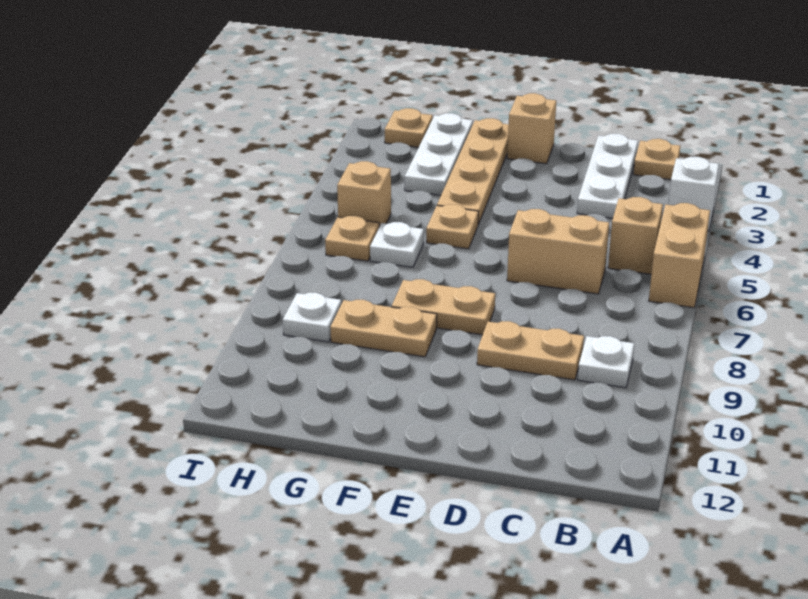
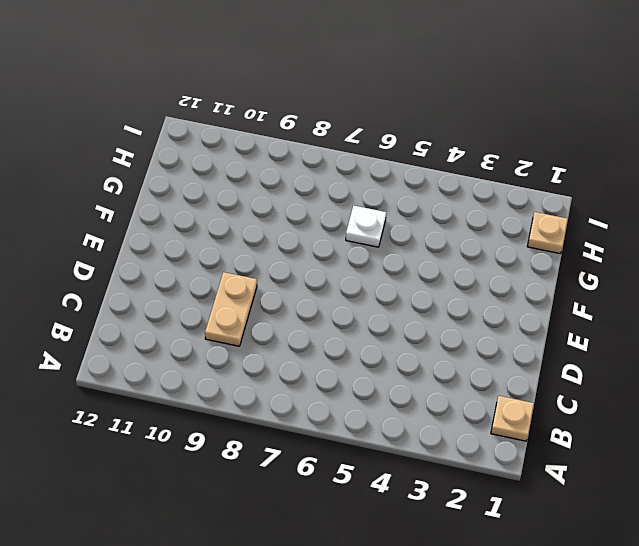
none -> white 1x1 brick [668,157,719,231]
none -> tan 1x2 brick [649,203,710,308]
none -> tan 1x1 brick [608,197,663,274]

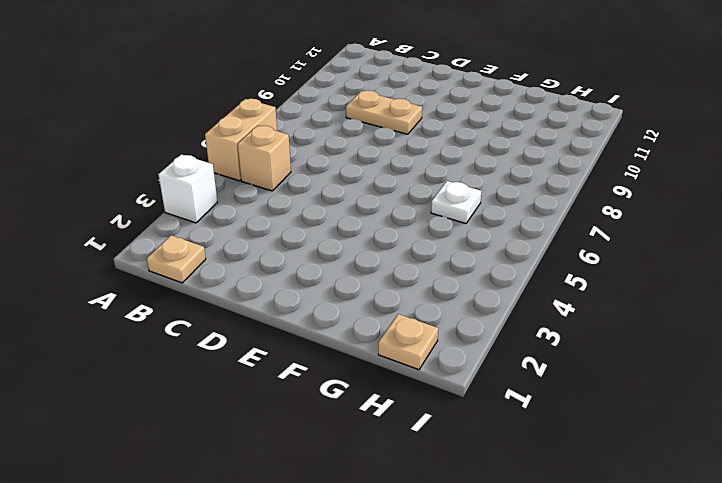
none -> white 1x1 plate [578,336,634,388]
none -> white 1x3 plate [577,134,638,218]
none -> tan 1x2 brick [507,209,609,294]

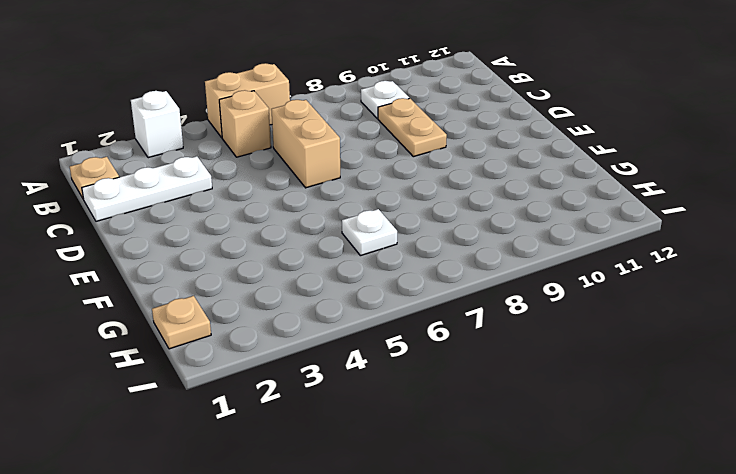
none -> tan 1x1 brick [507,93,556,164]
none -> tan 1x2 plate [392,279,495,335]
none -> tan 1x4 plate [437,118,509,224]

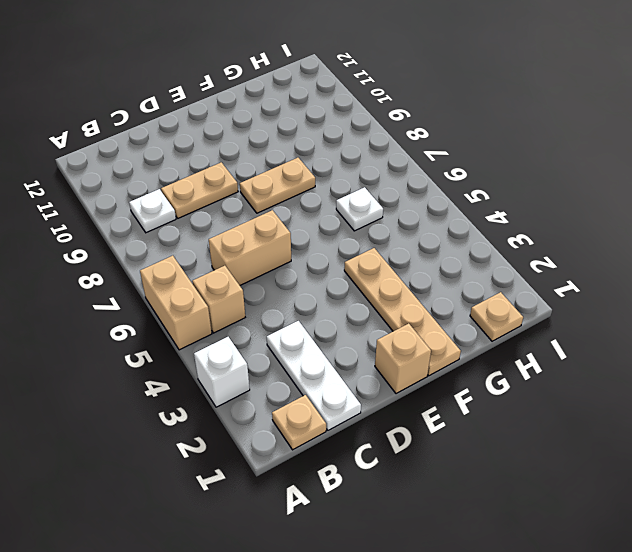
none -> tan 1x1 plate [426,204,478,249]
none -> tan 1x2 plate [330,300,437,357]
none -> white 1x3 plate [405,113,473,195]

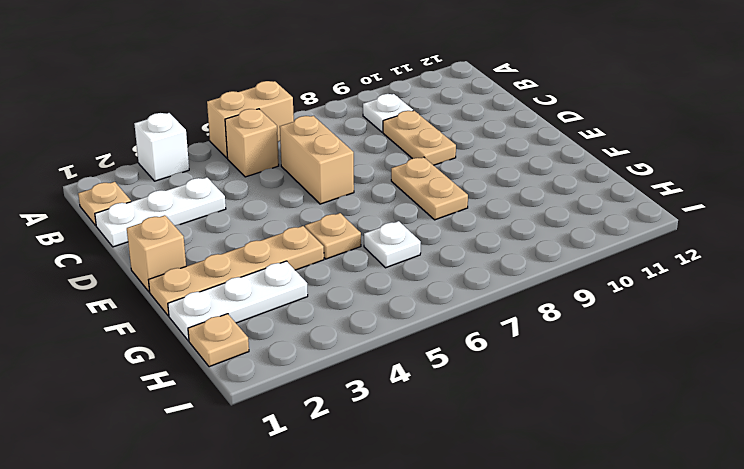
none -> tan 1x2 plate [330,300,437,357]
none -> tan 1x1 brick [337,161,391,227]
none -> tan 1x1 plate [325,216,379,261]

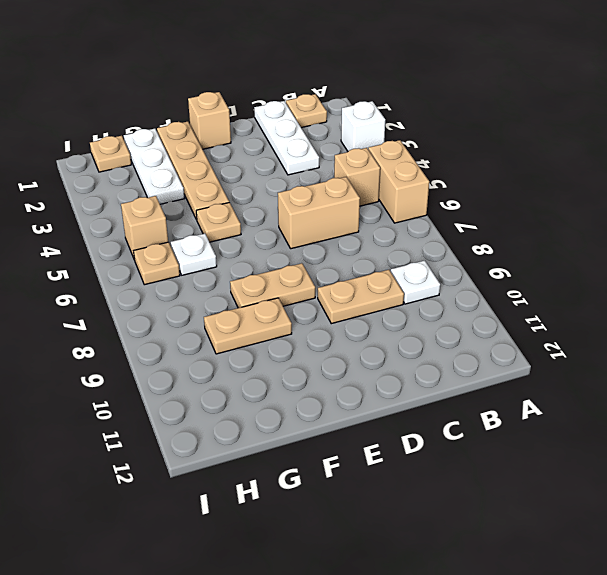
none -> white 1x1 plate [283,293,341,342]

